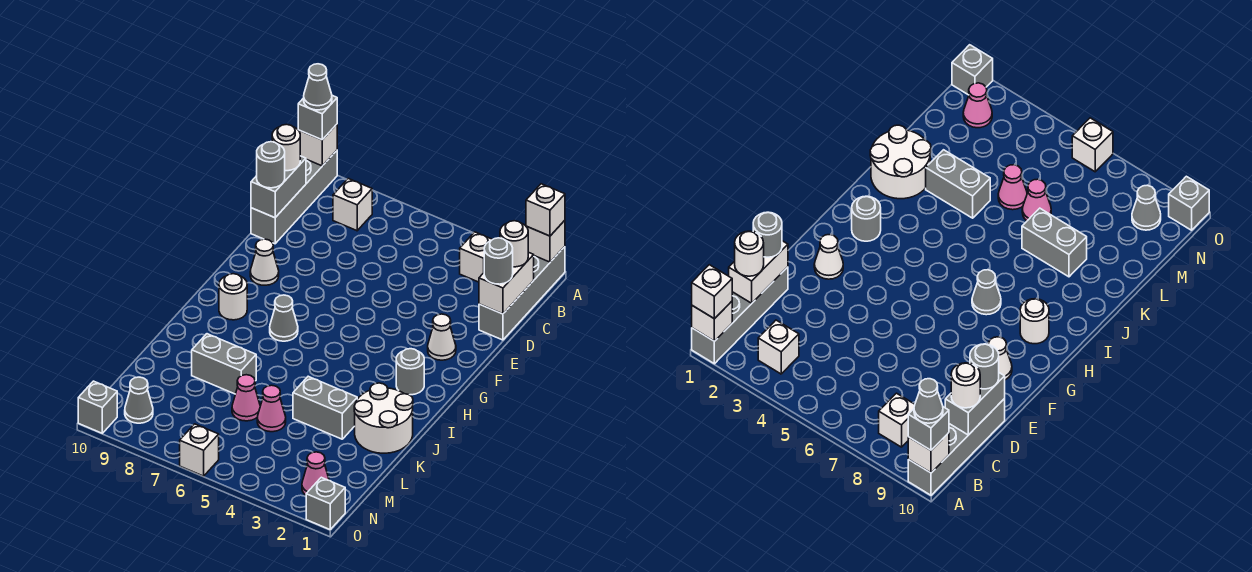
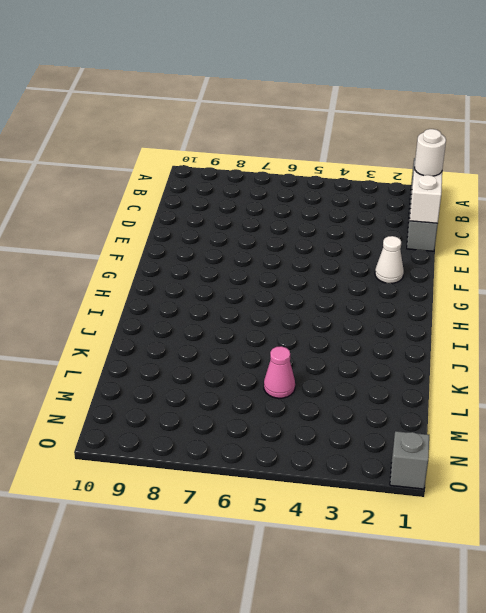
none -> grey 1x4 brick [251,151,337,244]
none -> white 1x1 brick [460,232,492,282]
none -> white 1x1 brick [333,179,372,231]
none -> white 1x1 cone [250,239,279,285]

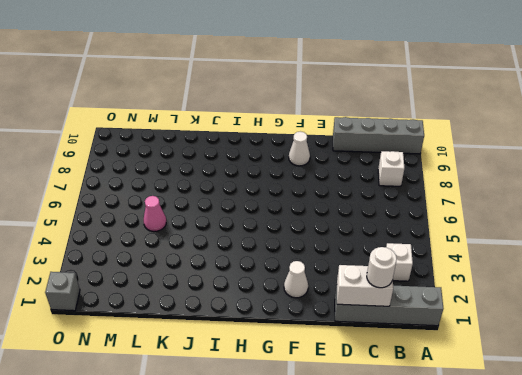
none -> grey 1x1 round brick [396,349,424,395]
none -> grey 1x1 cone [270,295,298,341]
none -> white 1x1 round brick [219,274,247,320]
none -> white 2x2 round brick [354,383,413,453]

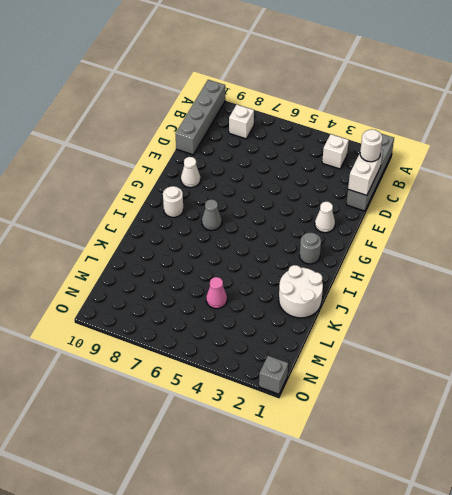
none -> grey 1x2 brick [293,376,357,439]
none -> grey 1x2 brick [192,334,256,394]
none -> pink 1x1 cone [232,375,260,421]
none -> pink 1x1 cone [302,452,329,495]

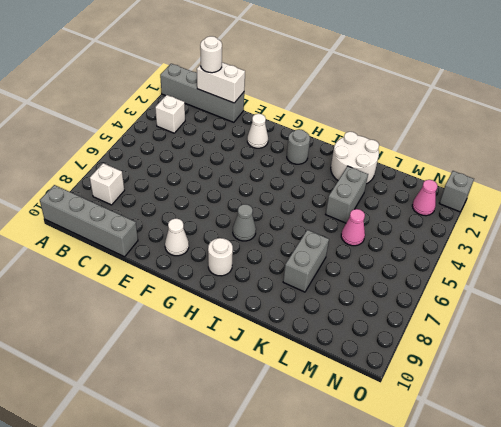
none -> pink 1x1 cone [232,375,260,421]
none -> grey 1x1 cone [125,377,153,423]
none -> white 1x1 brick [180,424,219,476]
none -> grey 1x1 brick [78,381,117,433]

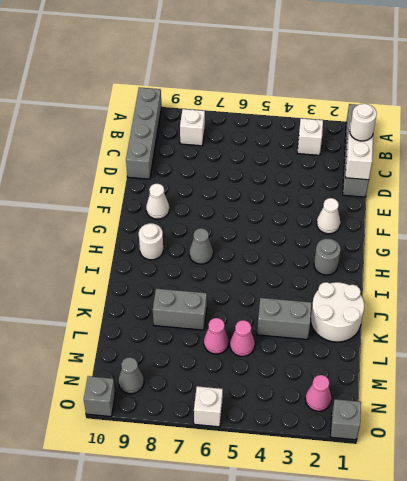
none -> white 1x1 brick [526,220,565,262]
none -> white 1x1 brick [299,124,337,166]
none -> grey 1x2 brick [251,156,306,218]
none -> white 1x1 brick [526,184,565,236]

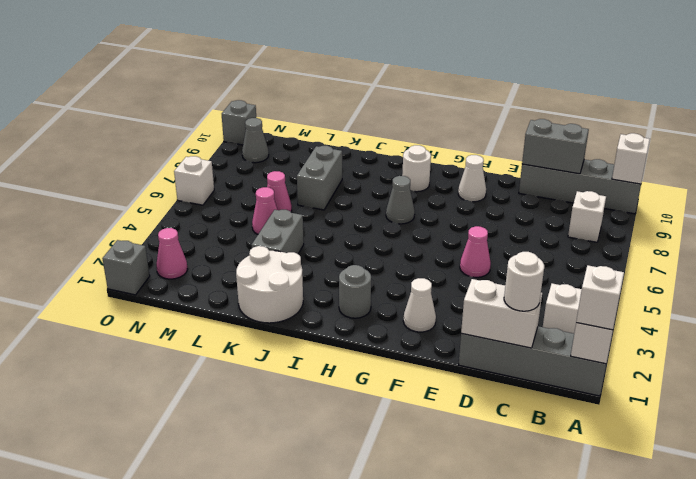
pink 1x1 cone [460,226,491,277] -> none
none -> grey 1x1 brick [298,96,337,140]
none -> white 1x1 round brick [272,124,300,171]
none -> grey 1x1 round brick [484,238,513,284]
none -> grey 1x1 round brick [257,142,285,188]

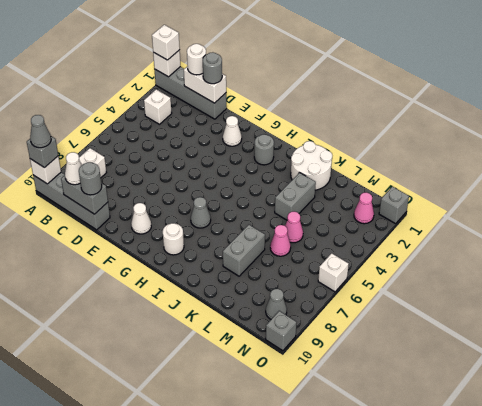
white 1x1 cone [65,152,81,185] -> white 1x1 round brick [272,124,300,171]

